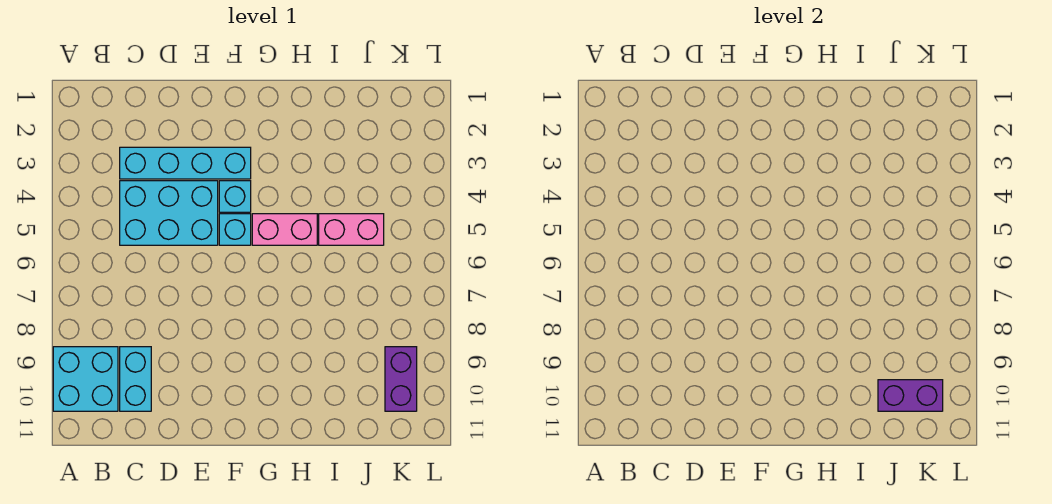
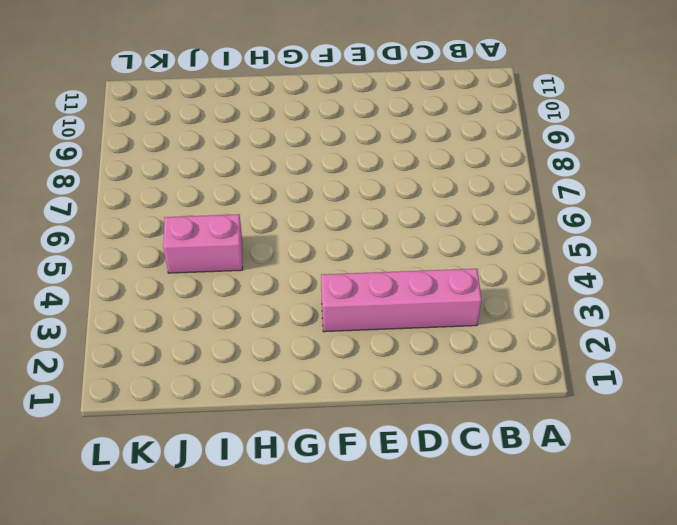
pink 1x4 brick [321,269,481,332] -> cyan 1x4 brick [120,147,251,179]
none -> cyan 2x2 brick [53,347,118,411]
none -> cyan 2x3 brick [120,181,218,245]

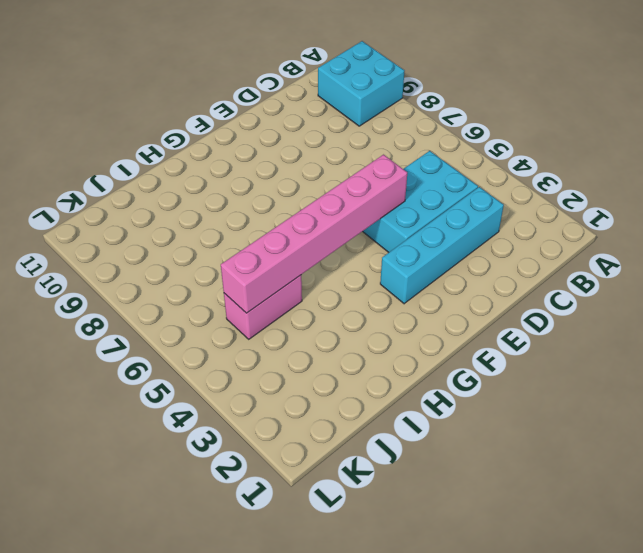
pink 1x6 brick [221,155,407,313] -> none
none -> cyan 1x2 brick [120,347,151,411]
none -> cyan 1x1 brick [219,181,251,212]

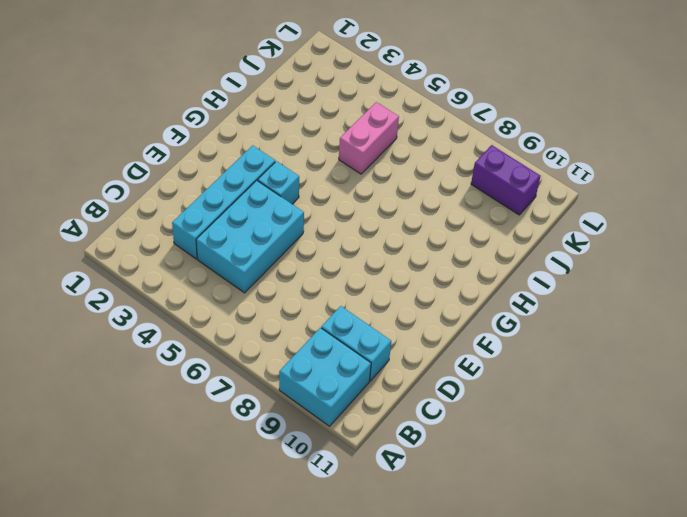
none -> cyan 1x1 brick [219,214,251,245]
none -> pink 1x2 brick [252,214,317,245]

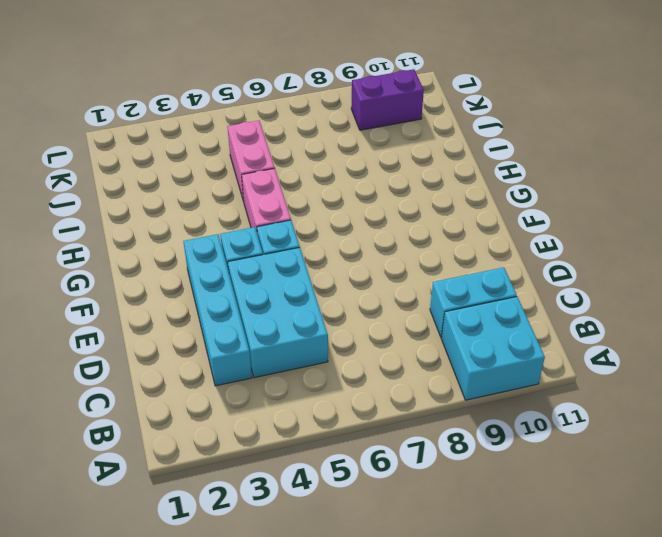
none -> purple 1x2 brick [878,380,943,411]

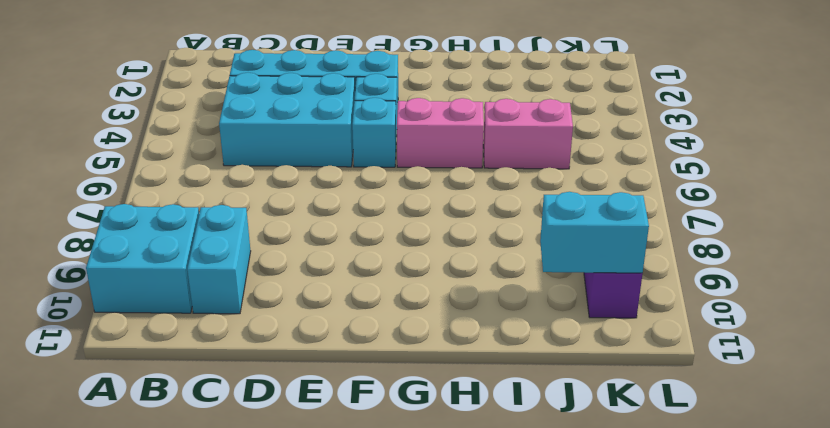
cyan 1x2 brick [540,192,649,273] -> purple 1x2 brick [878,380,943,411]

